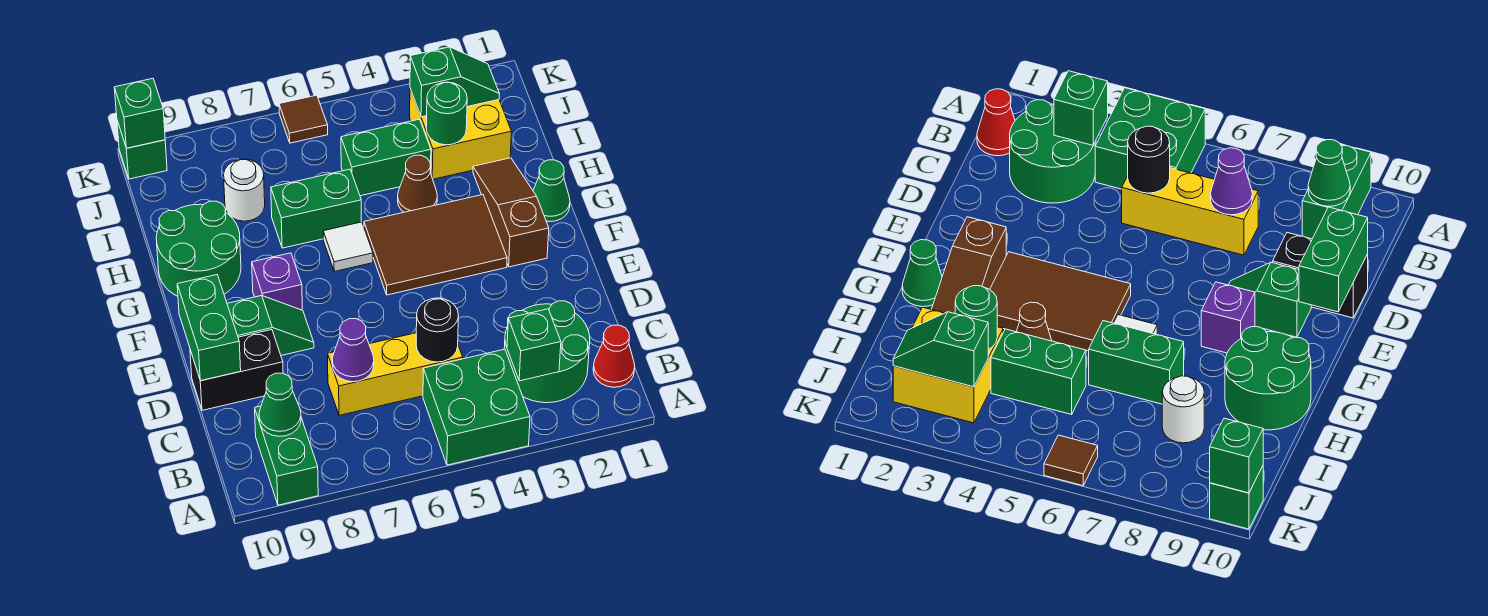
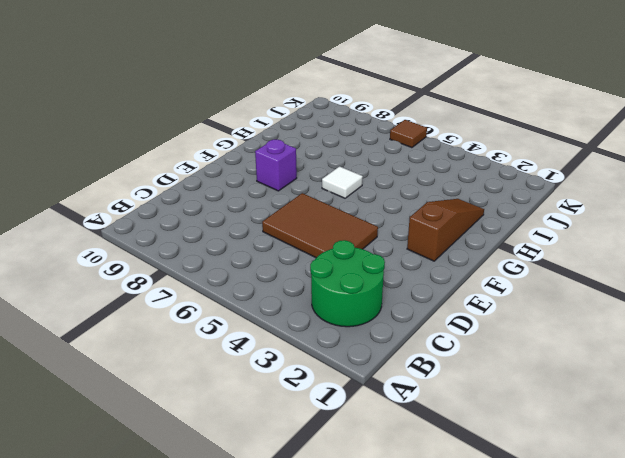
brown 2x3 tile [262,193,378,258] -> brown 2x3 tile moved to [364,195,507,295]
none -> green 2x2 brick [423,349,530,465]
none -> green 1x2 brick [255,406,318,505]
none -> red 1x1 cone [593,325,635,387]

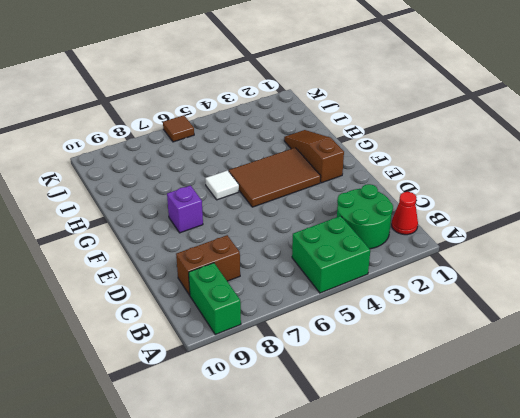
brown 1x2 brick [176,235,240,295] -> none
none -> yellow 1x3 brick [328,333,463,415]
none -> black 1x2 brick [190,330,283,410]
none -> green 1x2 slope [227,296,314,355]

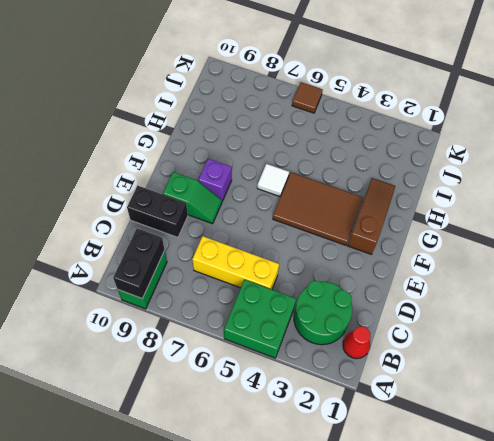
black 1x2 brick [113,228,165,298] -> green 1x1 cone [259,373,301,436]
none -> green 1x1 cone [533,160,570,222]
none -> green 2x2 round brick [156,201,241,296]
none -> brown 1x1 cone [398,155,437,212]

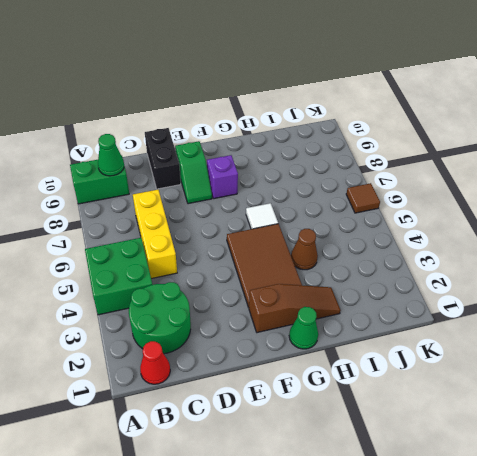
none -> green 2x2 round brick [156,201,241,296]
none -> green 1x2 brick [271,169,361,248]
none -> yellow 2x2 brick [410,89,511,179]

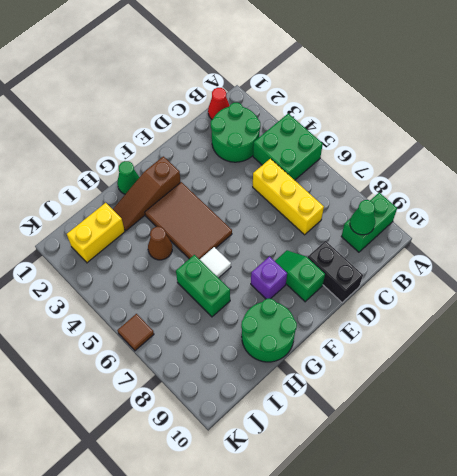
yellow 1x2 brick [67,203,125,263] -> yellow 2x2 brick [410,89,511,179]
none -> green 1x2 brick [341,119,431,196]
none -> white 1x1 round brick [224,159,265,221]
none -> green 1x1 brick [117,121,167,179]

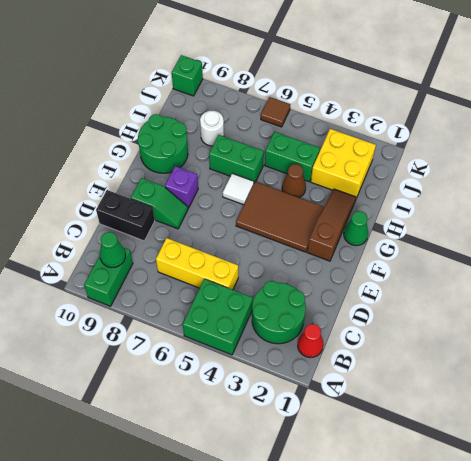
none -> green 1x1 brick [507,309,561,381]
none -> black 1x1 round brick [416,298,459,362]
none -> purple 1x1 cone [332,319,374,382]

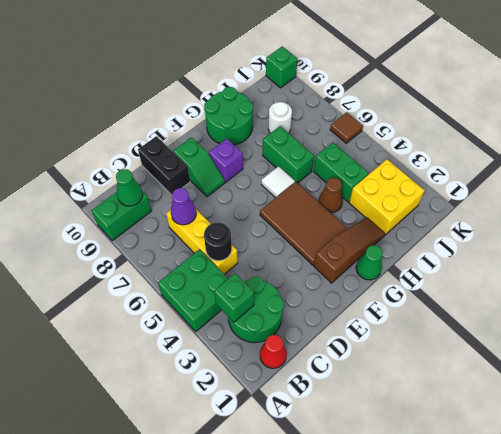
none -> green 1x2 brick [177,275,241,381]
none -> green 1x1 round brick [426,82,467,145]
none -> green 1x2 slope [410,47,500,117]

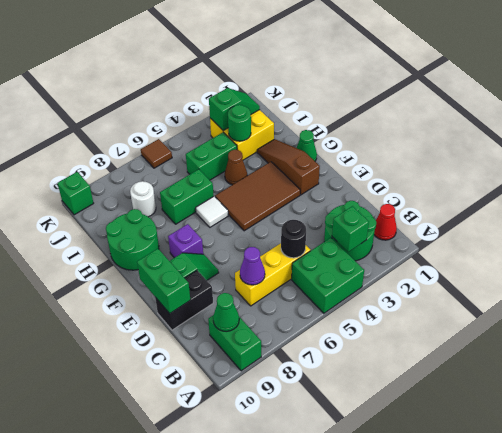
none -> green 1x1 brick [114,78,165,148]

